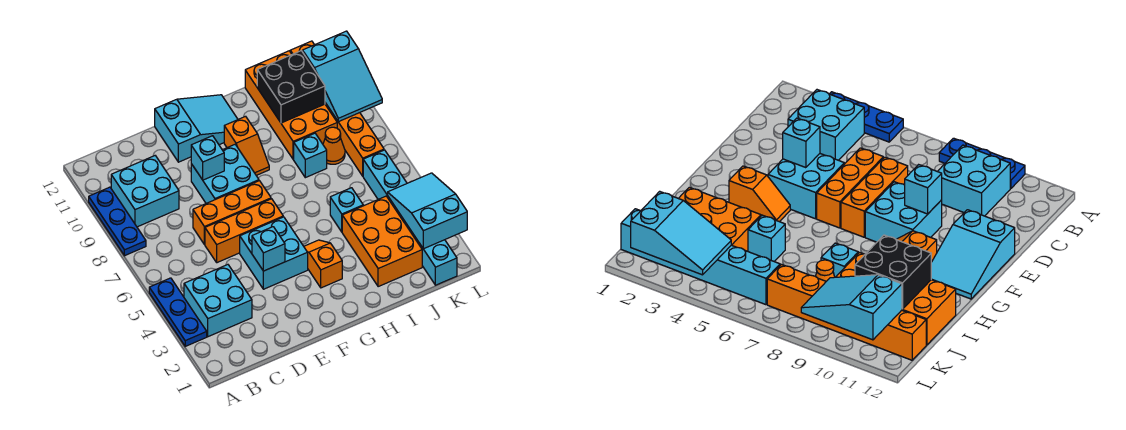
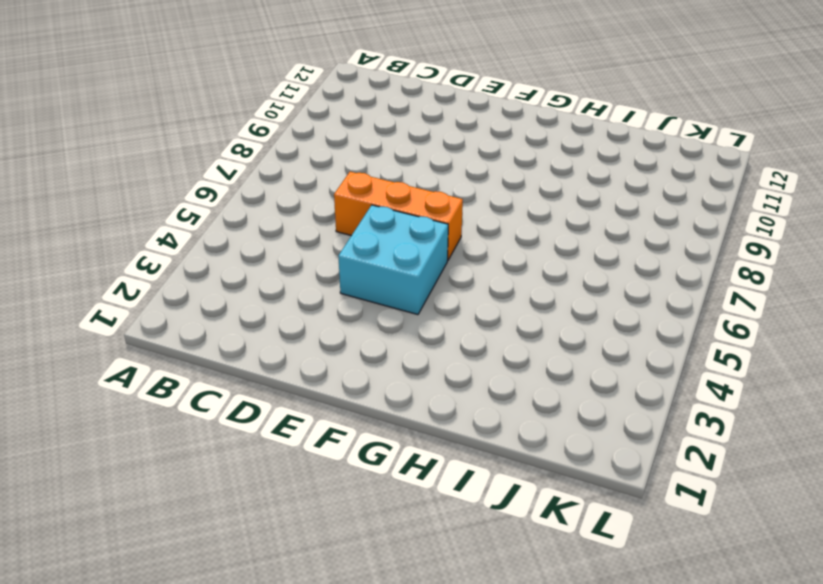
none -> blue 1x3 plate [149,278,207,346]
none -> blue 1x3 plate [89,187,146,256]
none -> cyan 2x2 brick [184,265,252,337]

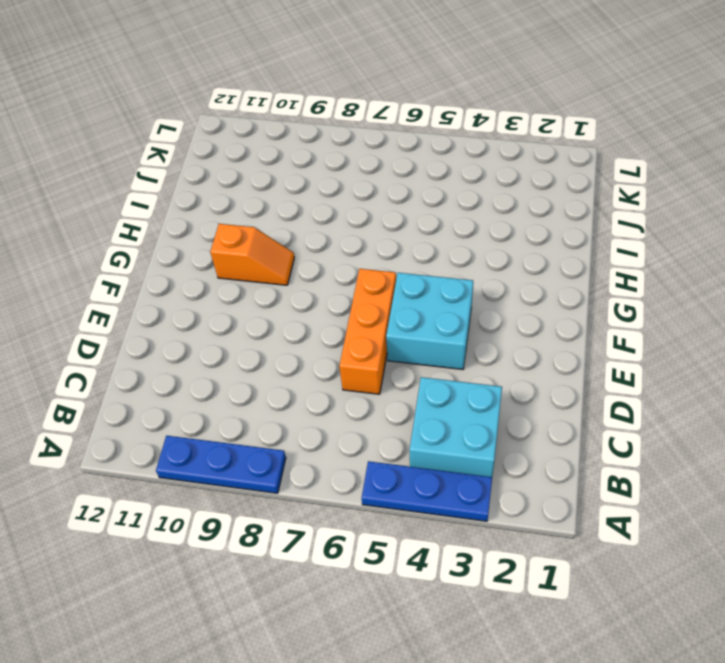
none -> cyan 2x2 brick [111,156,179,227]
none -> orange 1x3 brick [193,181,271,245]
none -> cyan 2x2 brick [191,145,259,203]

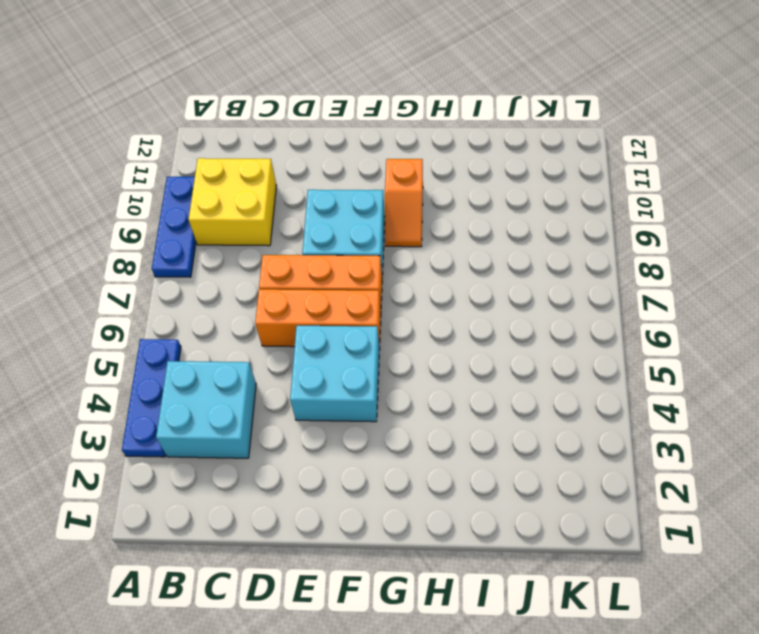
yellow 2x2 brick [189,158,276,246] -> cyan 2x2 brick [111,156,179,227]
none -> cyan 2x3 slope [155,95,238,162]
none -> orange 1x2 slope [304,240,342,288]
none -> orange 2x3 brick [342,196,422,287]

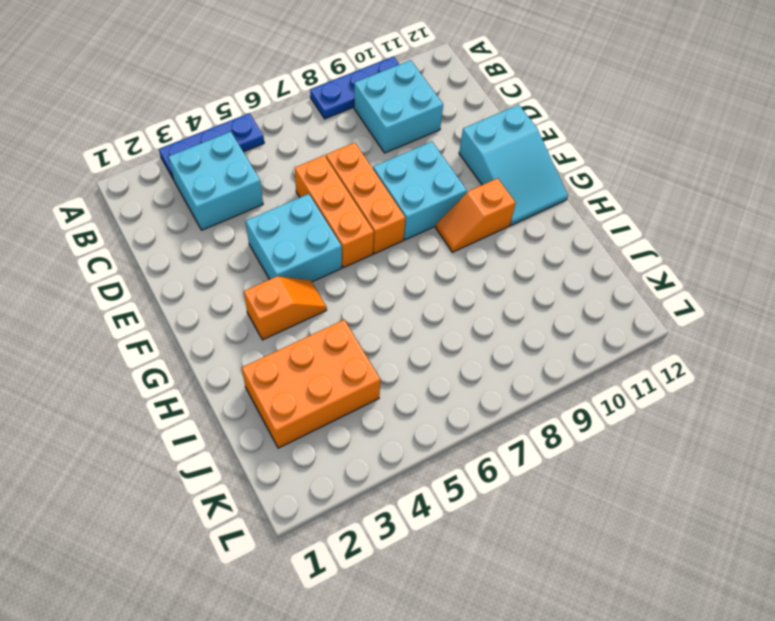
none -> cyan 1x1 brick [330,188,363,232]
none -> cyan 1x1 brick [294,133,327,178]
none -> orange 2x4 brick [245,51,337,159]

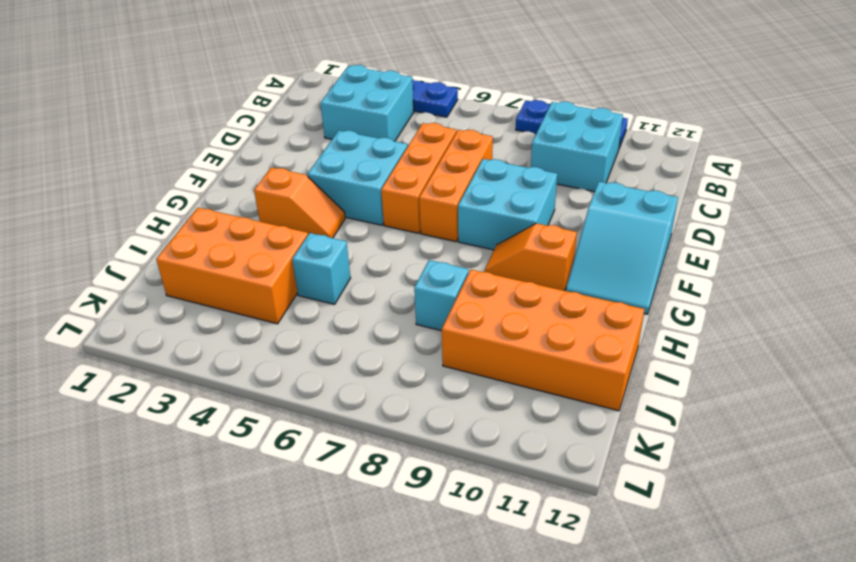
none -> orange 1x1 cone [323,127,345,164]
none -> cyan 1x6 brick [363,150,457,285]
none -> orange 1x6 brick [290,41,384,176]

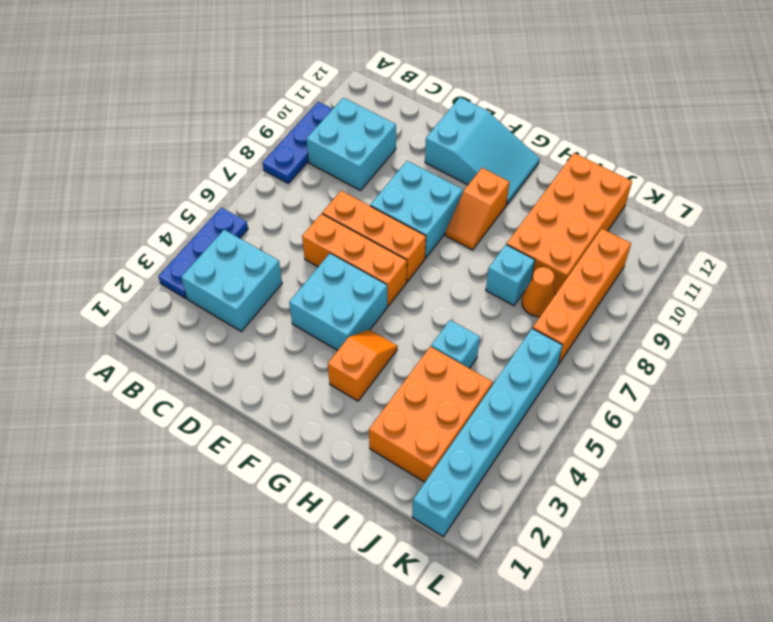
orange 1x4 brick [533,229,631,365] -> orange 1x6 brick [290,41,384,176]
none -> cyan 1x1 brick [252,227,285,271]
none -> cyan 1x1 brick [191,136,224,180]
none -> black 2x2 brick [257,51,325,123]

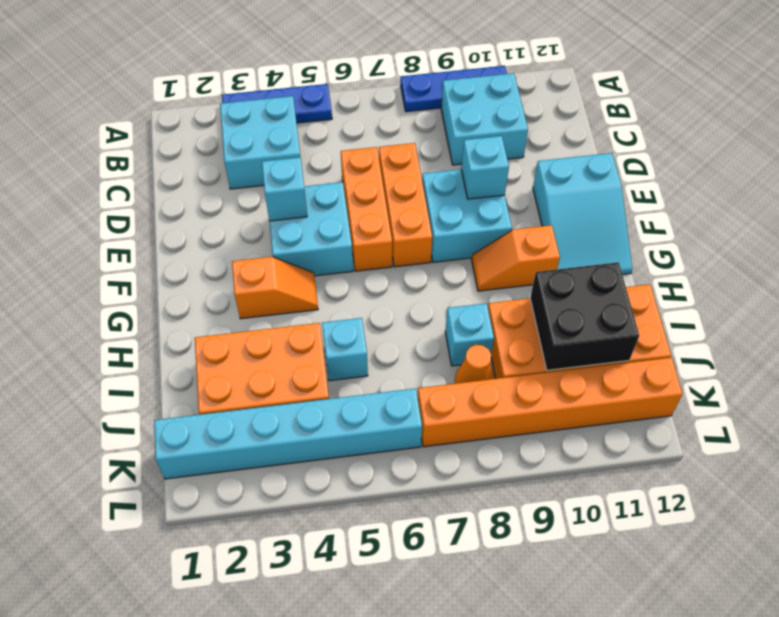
none -> cyan 2x3 slope [388,173,467,249]
none -> cyan 2x3 slope [303,31,382,122]

